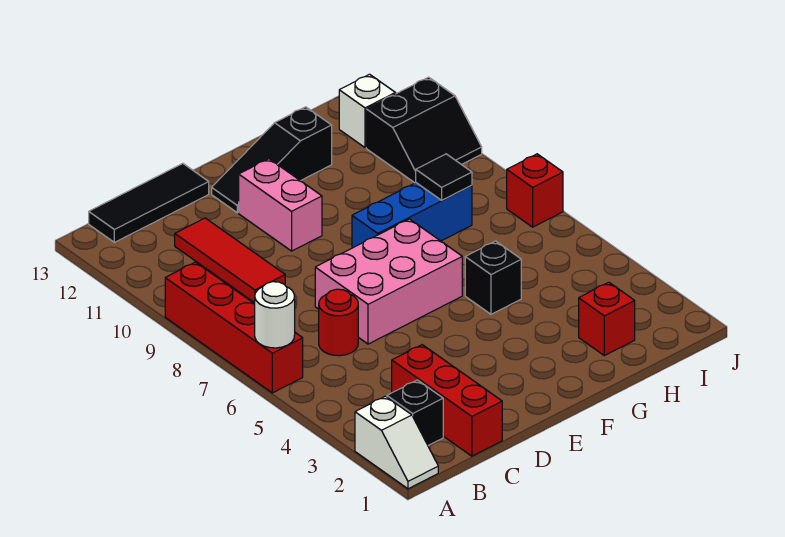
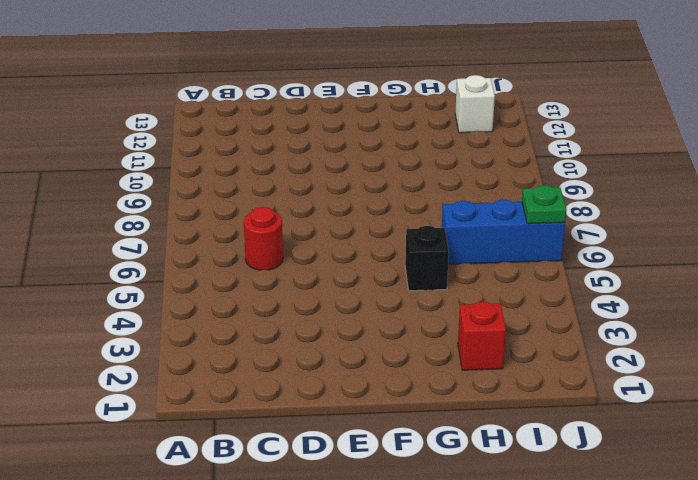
blue 1x3 brick [442,199,565,264] -> blue 1x3 brick moved to [352,183,472,248]
green 1x1 plate [522,185,567,224] -> none
none -> white 1x2 slope [355,396,438,489]
none -> red 1x4 brick [165,262,303,393]
none -> black 1x1 brick [387,380,443,445]

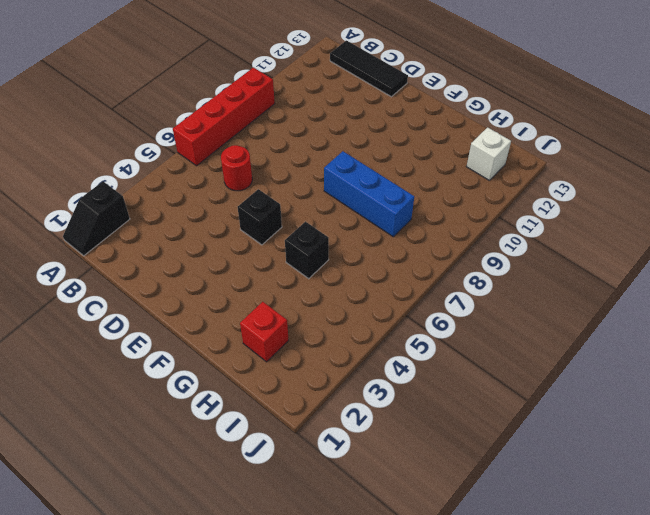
black 1x2 slope [63,181,130,256] -> white 1x2 slope [355,396,438,489]
black 1x1 brick [238,189,282,245] -> black 1x1 brick moved to [387,380,443,445]
none -> red 1x3 brick [392,345,502,456]
none -> red 1x3 tile [175,218,285,303]
none -> pink 2x3 brick [315,219,462,344]

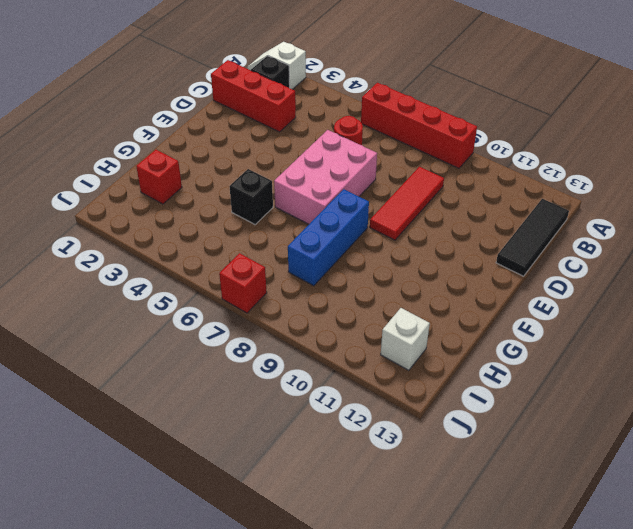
red 1x3 tile [370,167,444,240] -> red 1x3 tile turned to [175,218,285,303]
none -> pink 1x2 brick [239,159,322,251]
none -> black 1x3 slope [212,107,332,213]
none -> black 2x2 slope [366,77,482,183]

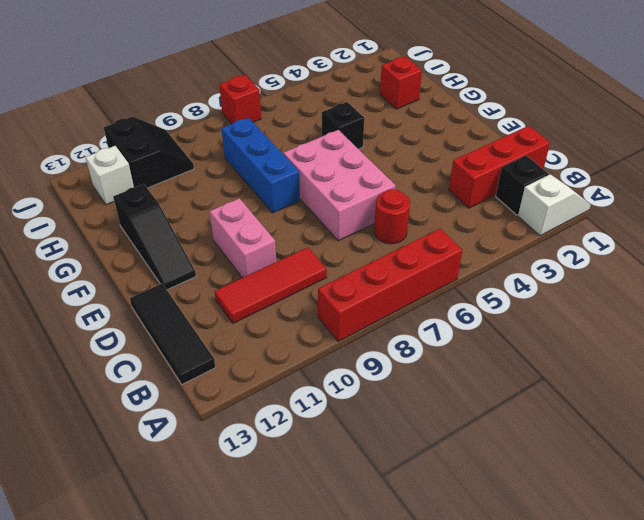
pink 1x2 brick [210,198,276,278] -> pink 1x2 brick turned to [239,159,322,251]
none -> white 1x1 round brick [255,282,295,348]
none -> black 1x1 tile [416,154,472,200]

